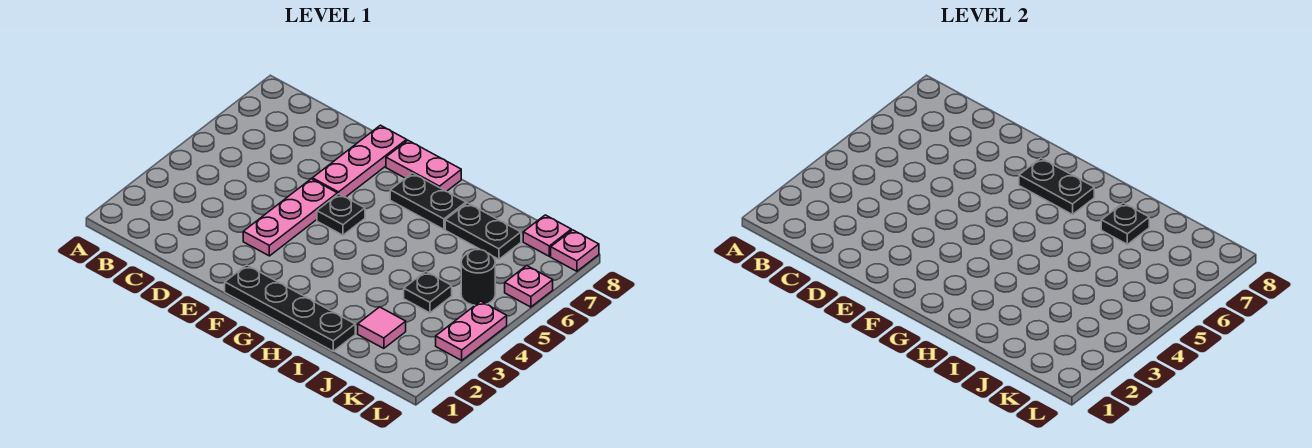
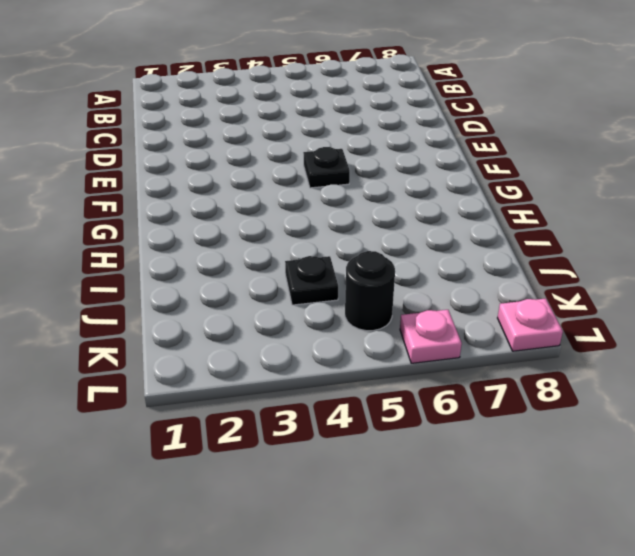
none -> pink 1x3 plate [243,179,337,256]
none -> pink 1x3 plate [312,125,407,197]
none -> black 1x4 plate [225,265,355,351]

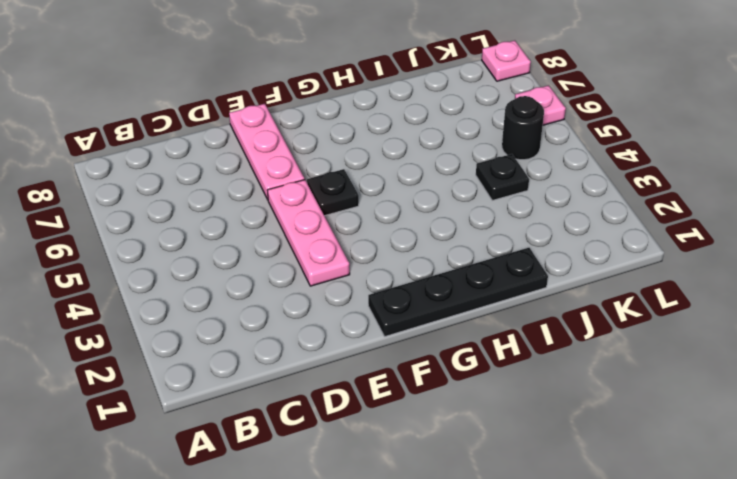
none -> pink 1x2 plate [386,140,461,192]
none -> black 1x2 plate [390,173,466,229]
none -> black 1x2 plate [445,203,521,259]

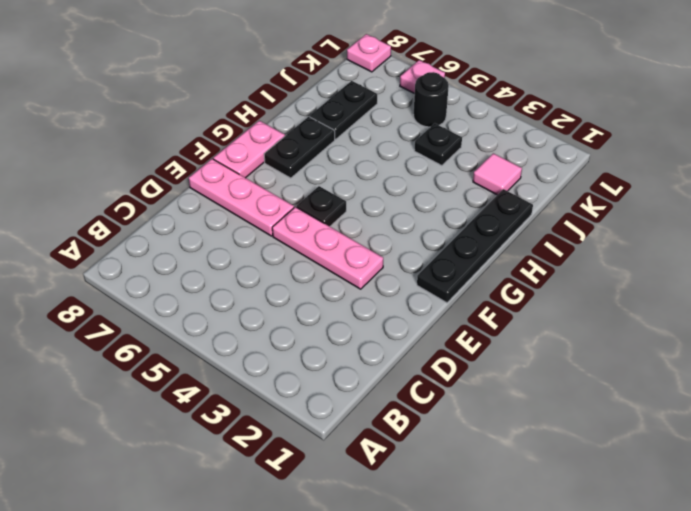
none -> pink 1x1 plate [523,215,571,256]
none -> pink 1x2 plate [436,301,507,360]
none -> black 1x2 plate [1019,158,1094,214]

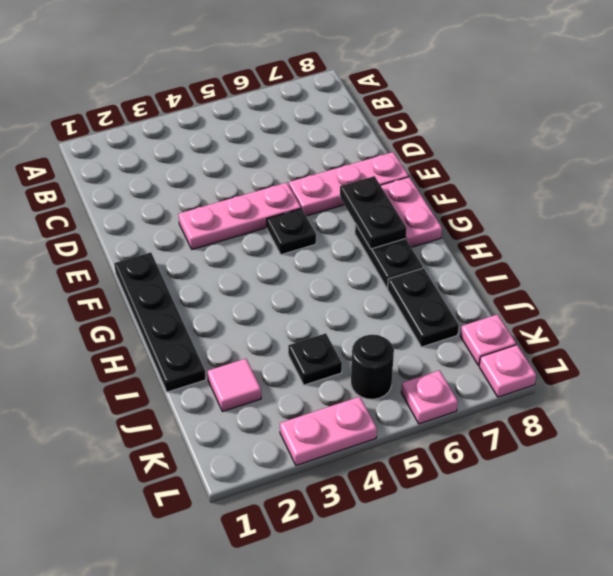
none -> black 1x1 plate [1101,203,1149,244]

